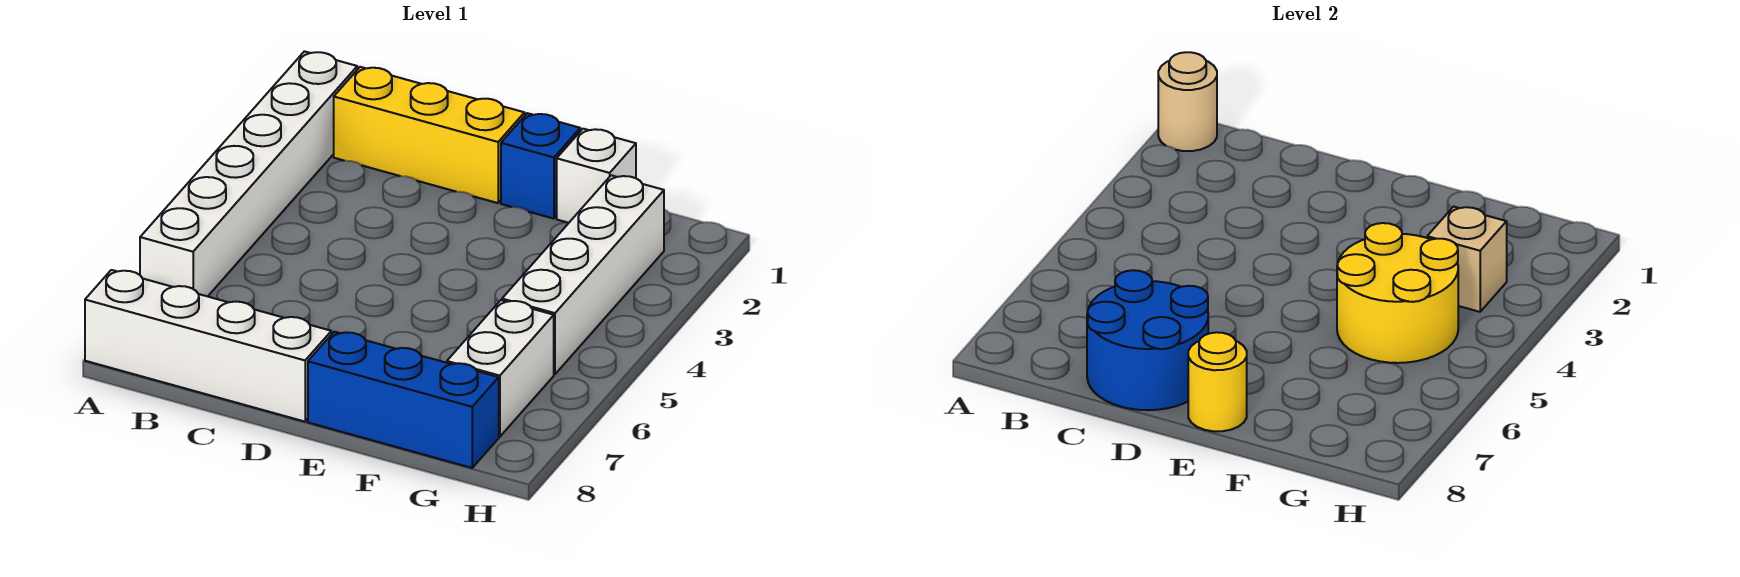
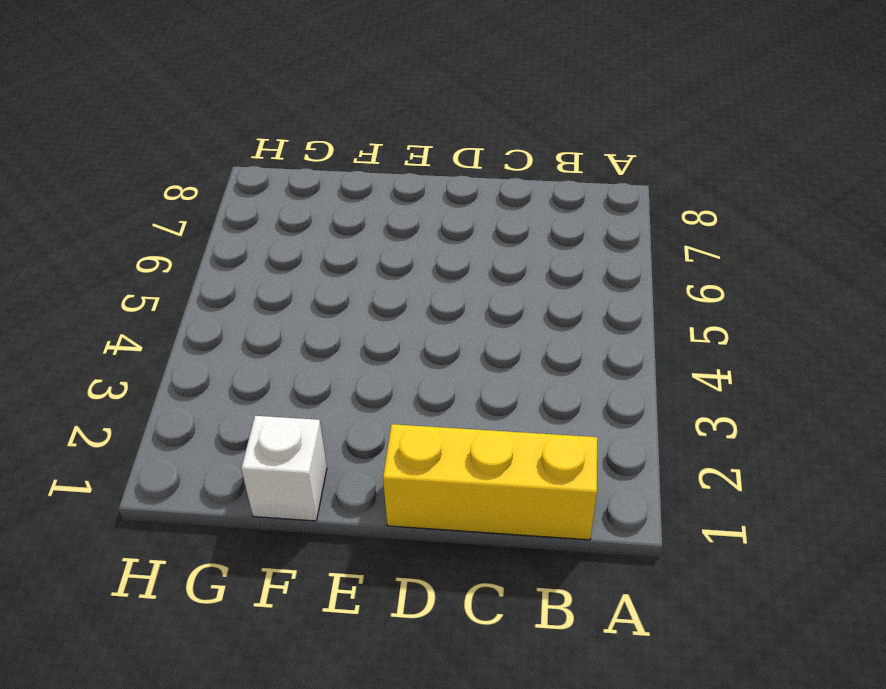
none -> white 1x6 brick [140,51,357,296]
none -> white 1x4 brick [85,270,331,422]
none -> blue 1x1 brick [501,113,580,219]

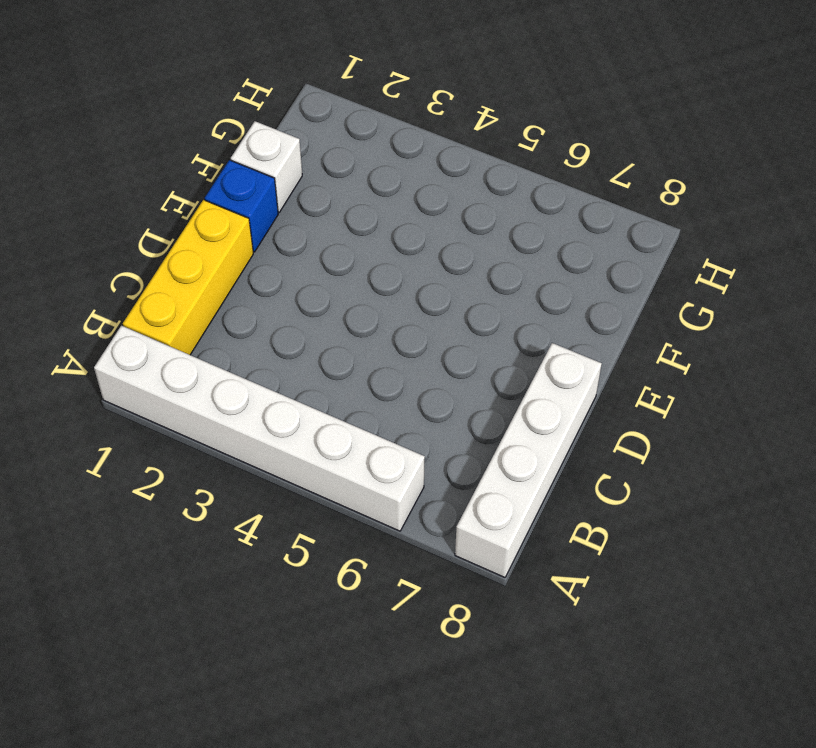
none -> blue 1x3 brick [308,332,499,468]
none -> white 1x4 brick [502,175,664,374]
none -> white 1x2 brick [447,300,554,437]

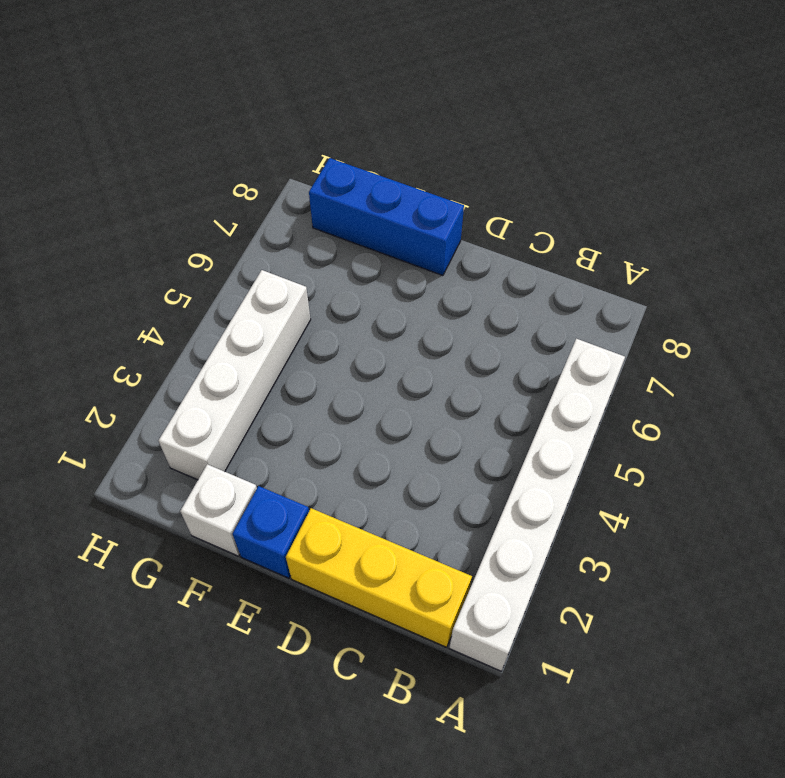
none -> white 1x4 brick [85,270,331,422]
none -> white 1x2 brick [447,300,554,437]
none -> tan 1x1 round brick [1158,52,1217,151]

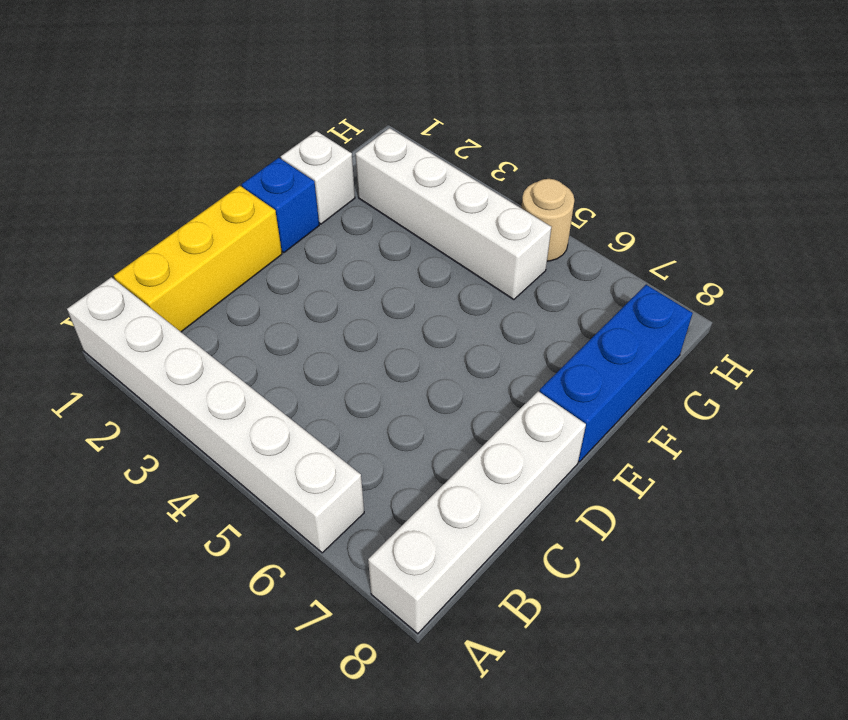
tan 1x1 round brick [521,179,574,261] -> tan 1x1 round brick moved to [1158,52,1217,151]
none -> white 1x2 brick [447,300,554,437]
none -> blue 2x2 round brick [1087,270,1208,410]
none -> yellow 1x1 round brick [1188,332,1247,431]

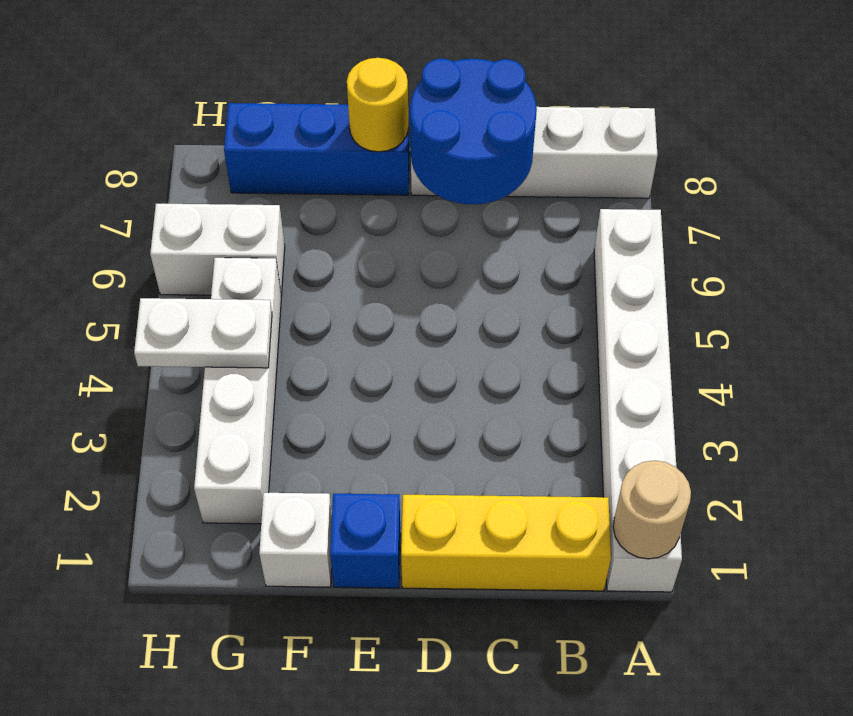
white 1x2 plate [134,298,272,368] -> yellow 2x2 round brick [1337,223,1458,363]
white 1x2 brick [150,204,285,296] -> white 1x2 brick turned to [447,300,554,437]
none -> tan 1x1 brick [1427,207,1507,312]

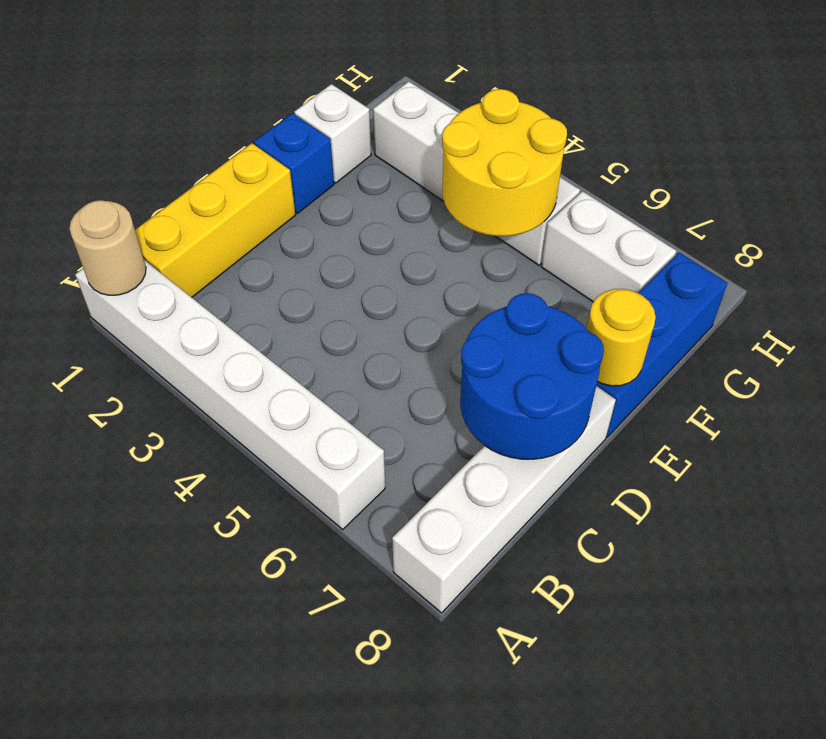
none -> tan 1x1 brick [1427,207,1507,312]

